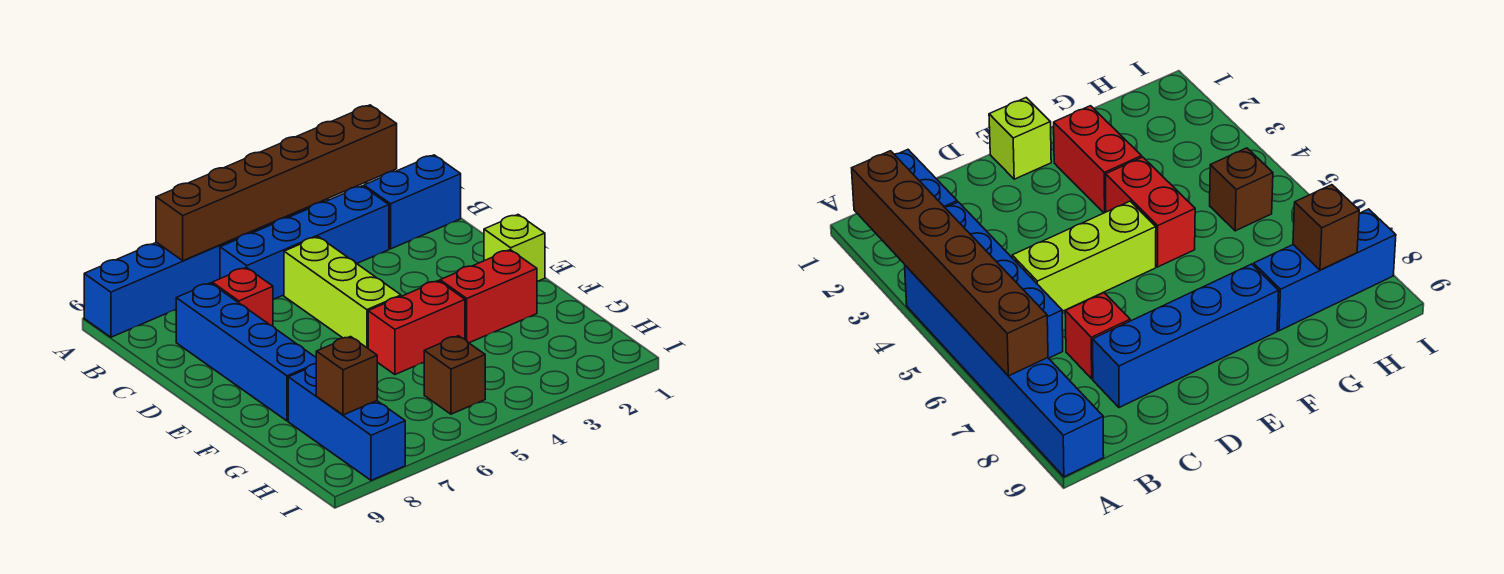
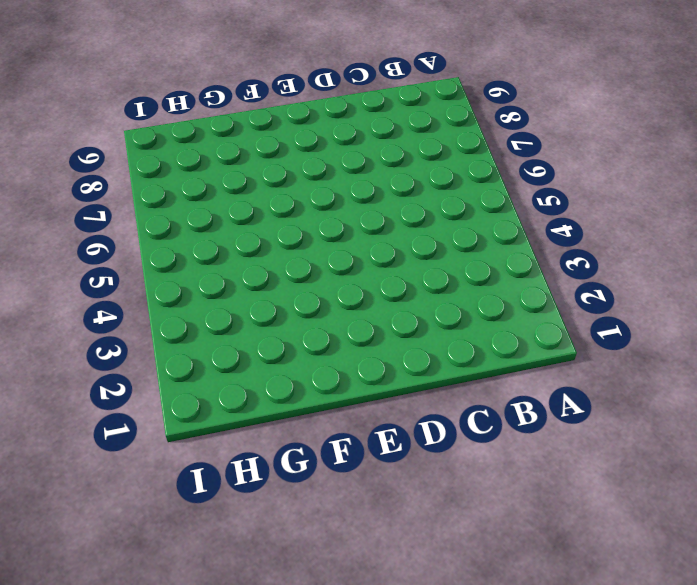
none -> blue 1x6 brick [84,200,325,337]
none -> blue 1x2 brick [364,155,461,249]
none -> blue 1x4 brick [220,186,389,299]

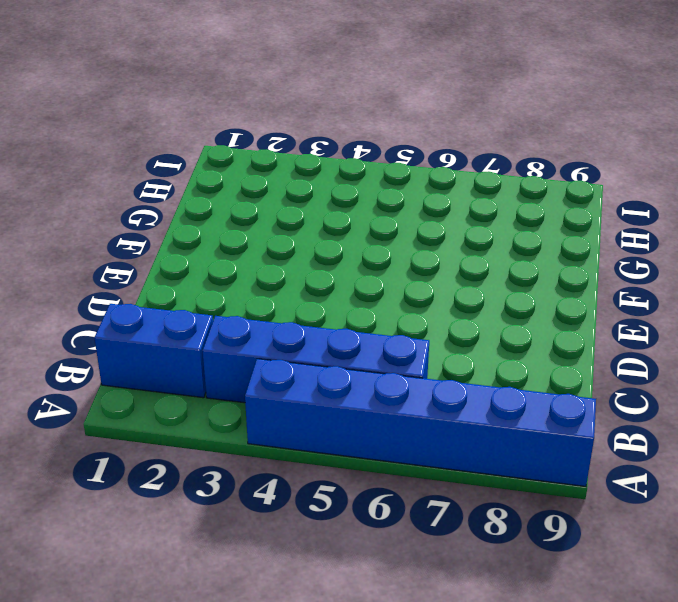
none -> lime 1x3 brick [284,237,401,348]
none -> red 1x1 brick [212,267,273,326]
none -> blue 1x4 brick [176,283,316,421]

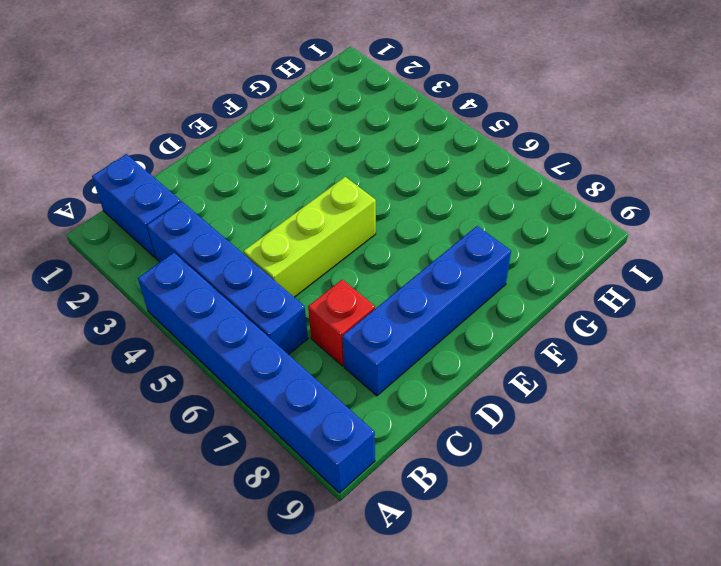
none -> lime 1x1 brick [484,215,545,282]
none -> red 1x2 brick [440,250,537,343]
none -> red 1x2 brick [368,281,465,374]

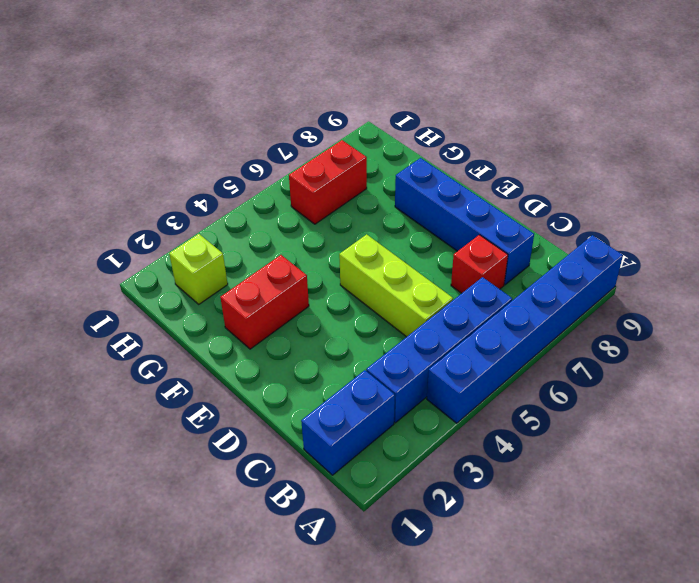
lime 1x1 brick [169,234,228,304] -> lime 1x1 brick moved to [484,215,545,282]
red 1x2 brick [289,140,367,224] -> red 1x2 brick moved to [368,281,465,374]
none -> blue 1x3 brick [288,364,405,480]
none -> brown 1x1 brick [424,336,485,414]
none -> brown 1x6 brick [156,105,397,261]

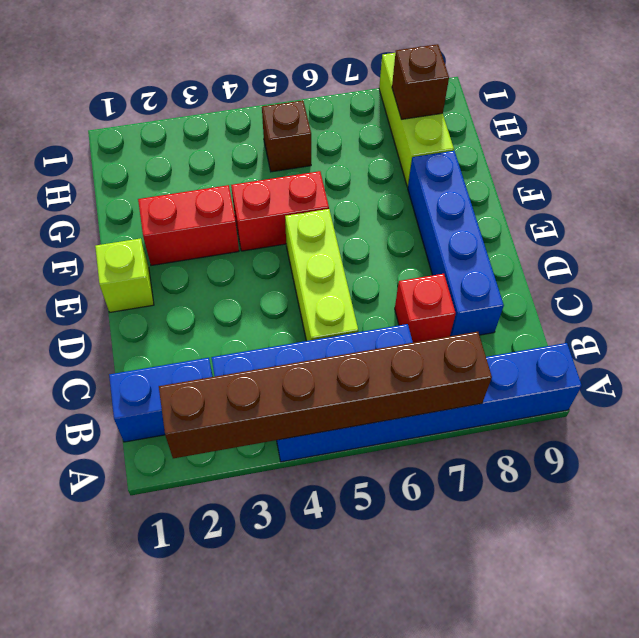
lime 1x3 brick [379,53,454,187] -> blue 1x3 brick [288,364,405,480]

